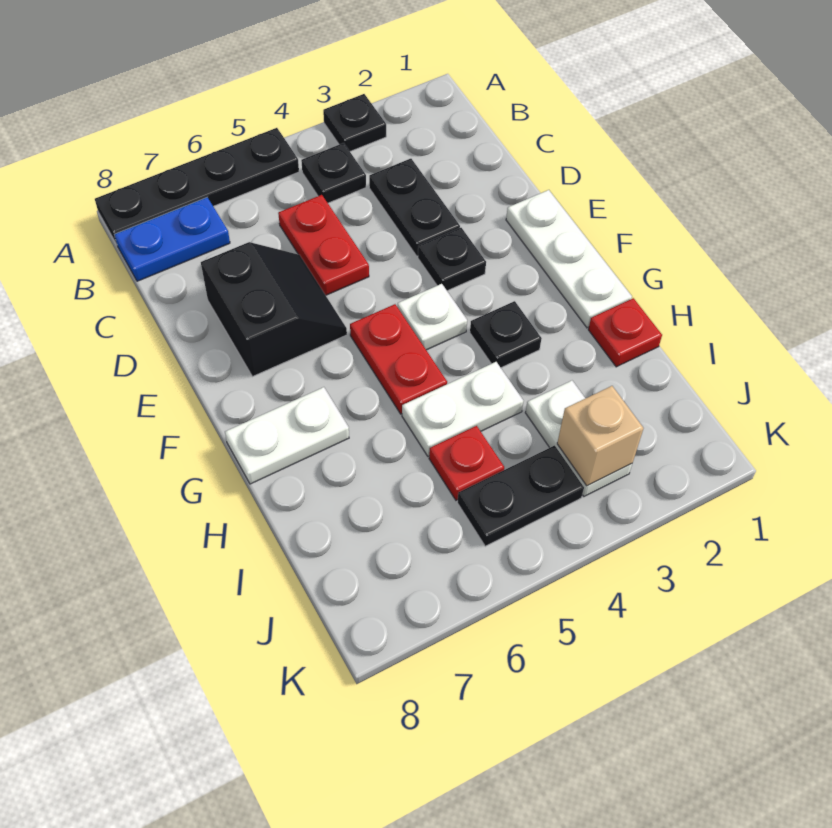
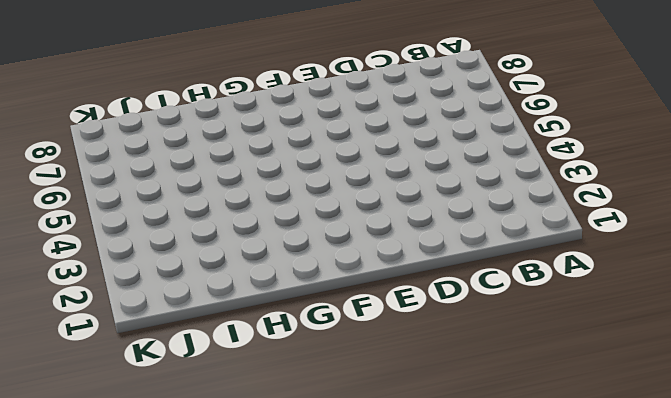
none -> black 1x1 plate [323,94,386,151]
none -> black 1x4 plate [95,128,299,244]
none -> black 1x1 plate [301,143,366,203]

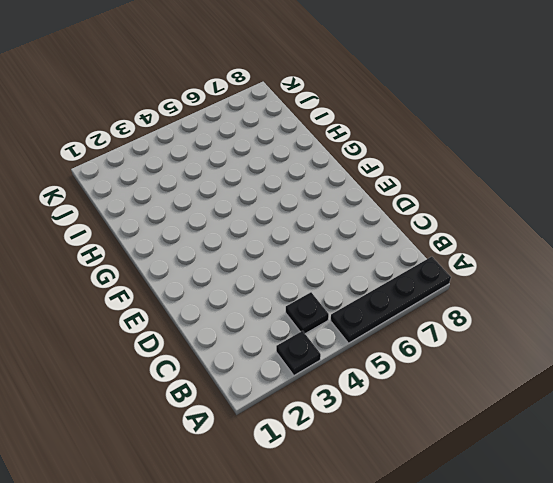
none -> blue 1x2 plate [114,197,230,281]
none -> black 1x2 plate [369,159,460,256]
none -> red 1x2 plate [278,195,369,295]

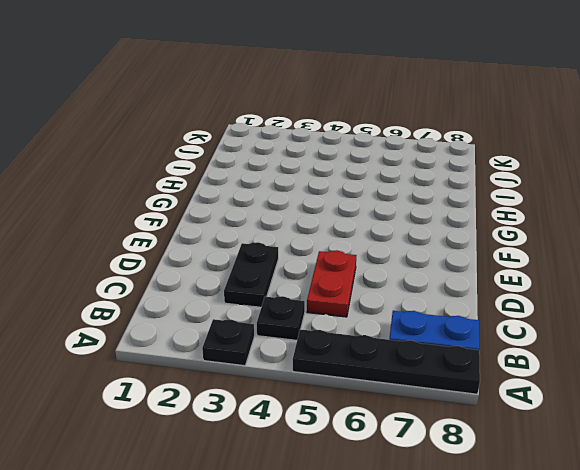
none -> black 2x2 slope [201,242,347,377]
none -> white 1x3 plate [506,190,632,328]
none -> black 1x1 plate [418,228,486,291]

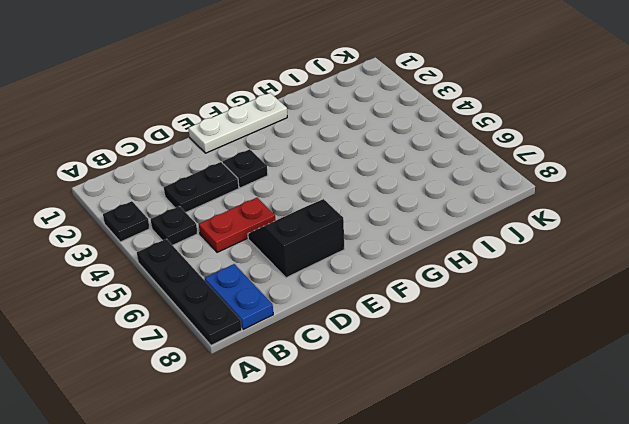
none -> white 1x1 plate [397,284,467,350]
none -> red 1x2 plate [350,304,447,414]
none -> black 1x1 plate [470,301,542,368]

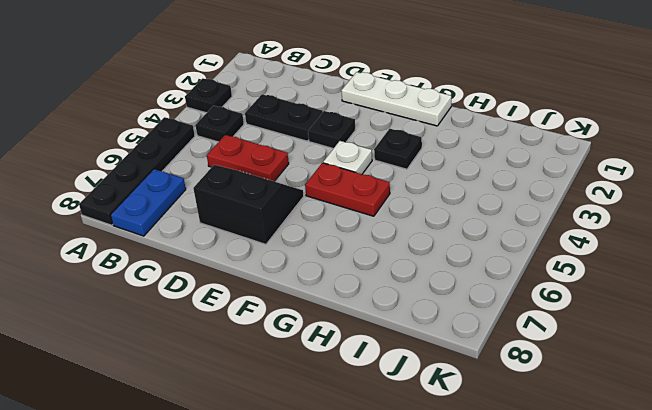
none -> white 1x2 plate [225,387,349,484]
none -> red 1x1 plate [588,298,662,367]
none -> white 1x2 plate [402,362,523,456]

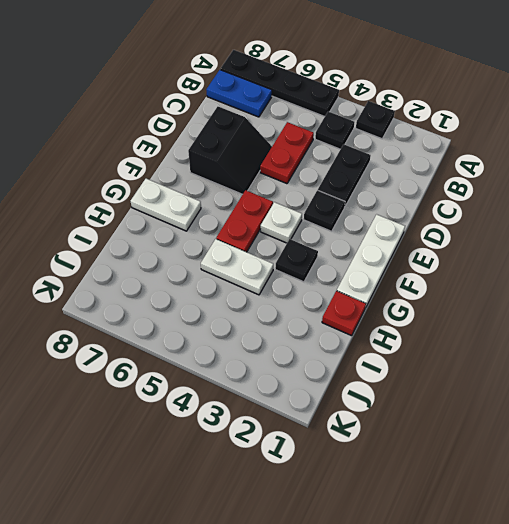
none -> white 1x2 plate [525,381,632,496]
none -> red 1x1 plate [429,426,504,500]
none -> black 1x2 plate [457,445,584,546]

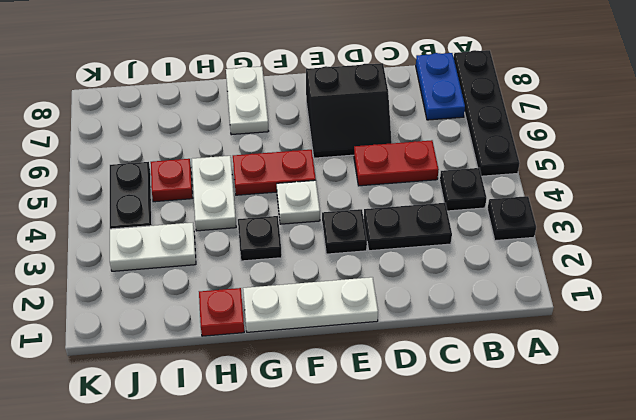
none -> tan 1x1 brick [557,386,644,486]

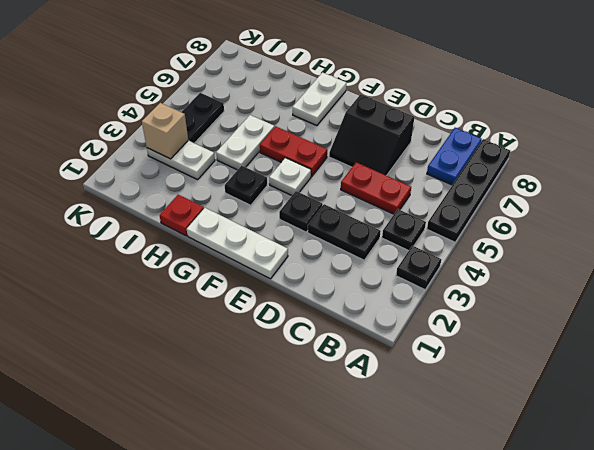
none -> red 1x1 plate [429,426,504,500]

